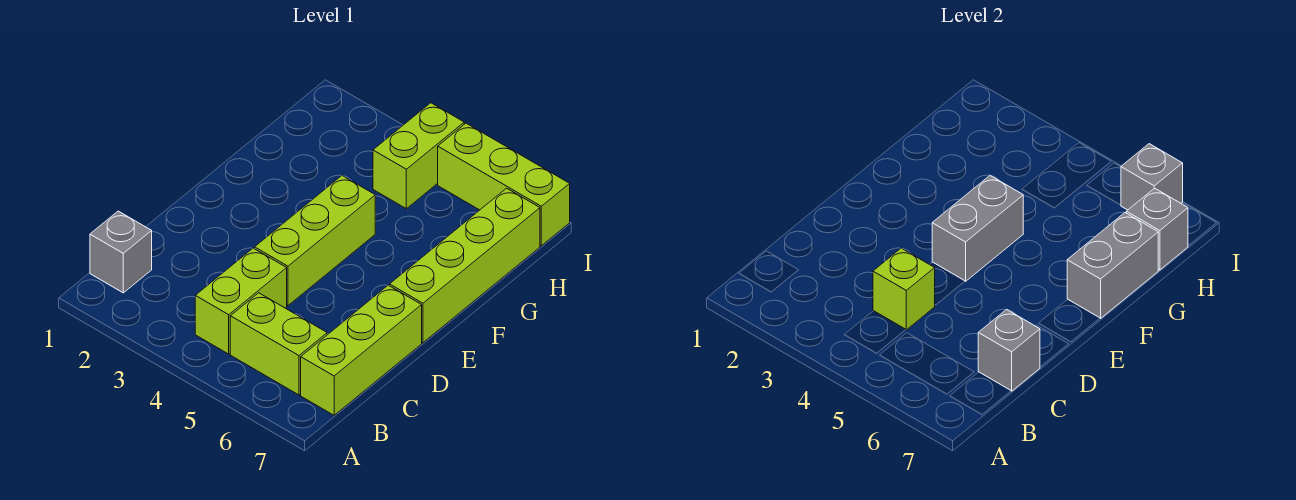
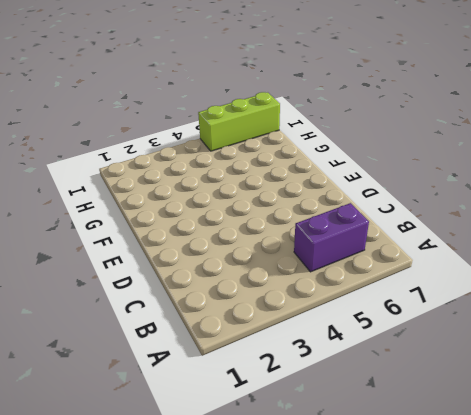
purple 1x2 brick [294,203,369,272] -> lime 1x2 brick [230,293,327,395]
none -> grey 1x1 brick [90,211,152,293]
none -> lime 1x2 brick [195,248,287,354]
none -> lime 1x3 brick [301,285,422,415]

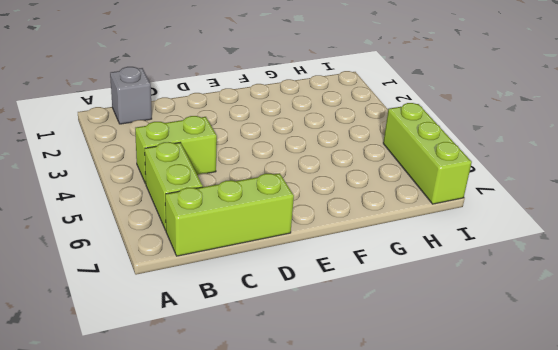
none -> lime 1x3 brick [255,176,375,306]
none -> lime 1x4 brick [390,188,540,343]
none -> lime 1x2 brick [373,103,464,209]

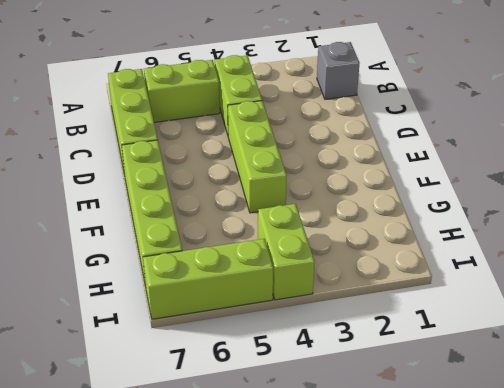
none -> lime 1x1 brick [873,248,935,330]
none -> grey 1x1 brick [978,310,1040,391]
none -> grey 1x2 brick [932,176,1023,281]

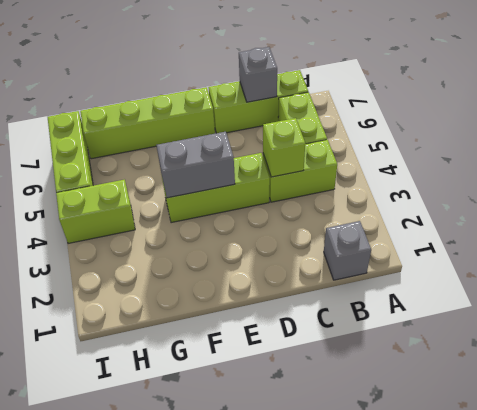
none -> grey 1x2 brick [1067,213,1158,318]
none -> grey 1x1 brick [1126,188,1188,270]
none -> grey 1x1 brick [1121,144,1183,210]

